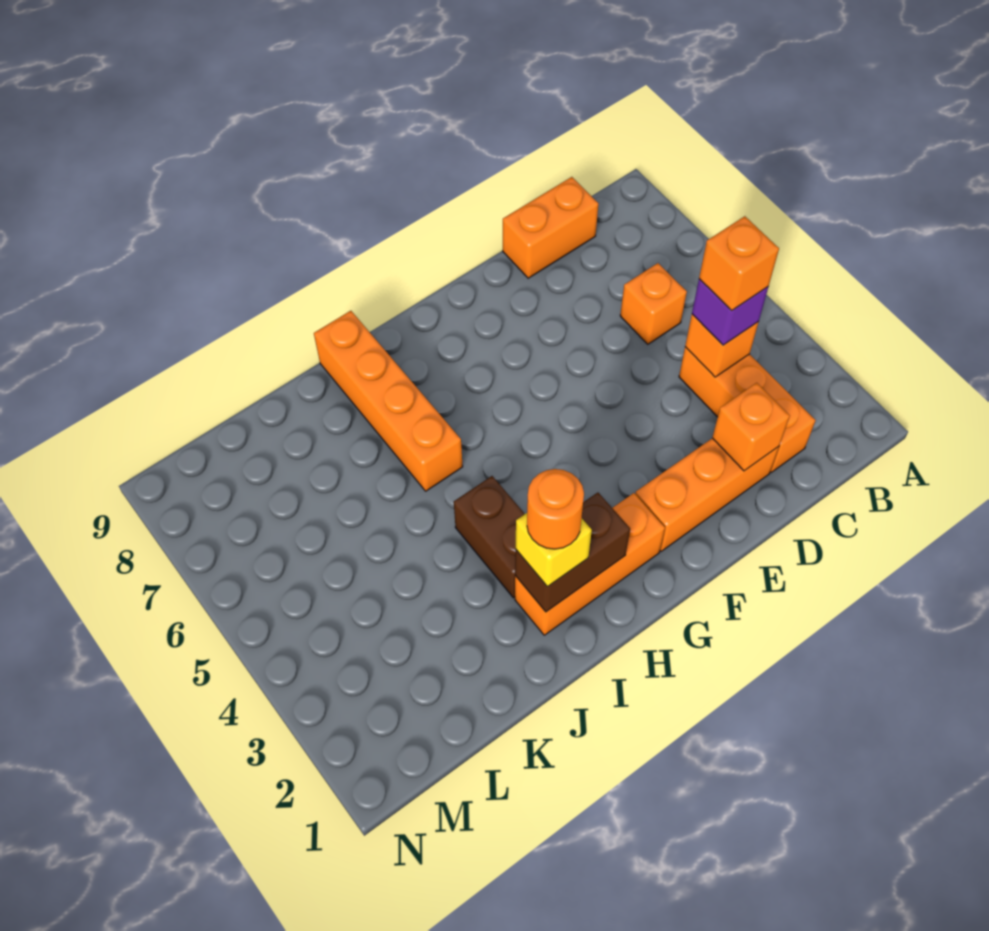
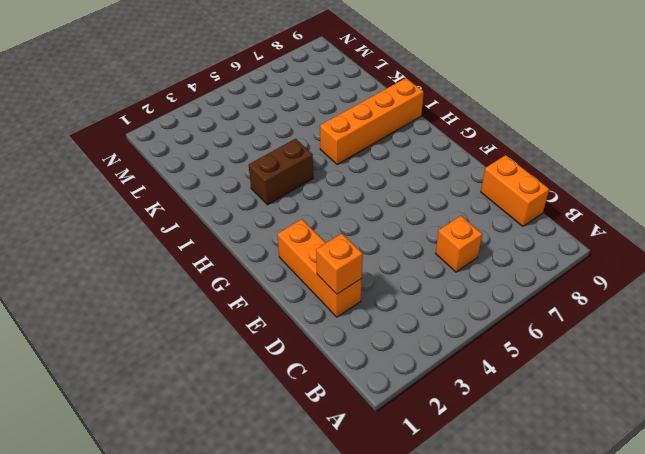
none -> orange 1x3 brick [679,347,816,472]
none -> orange 1x3 brick [515,493,665,635]
none -> orange 1x1 brick [685,314,758,377]

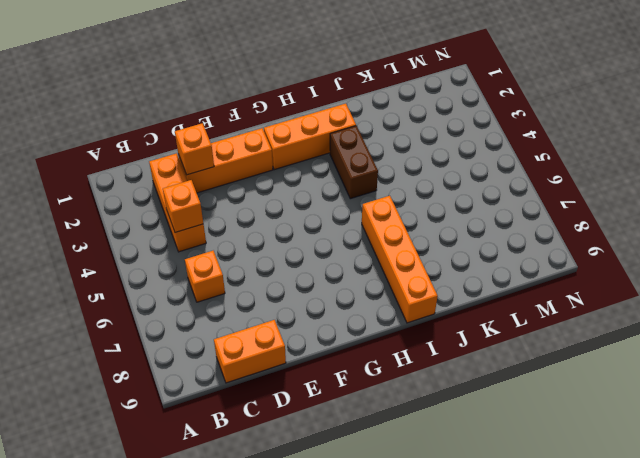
none -> brown 1x2 brick [515,493,630,612]
none -> purple 1x1 brick [692,279,768,345]
none -> yellow 1x1 brick [516,513,592,587]

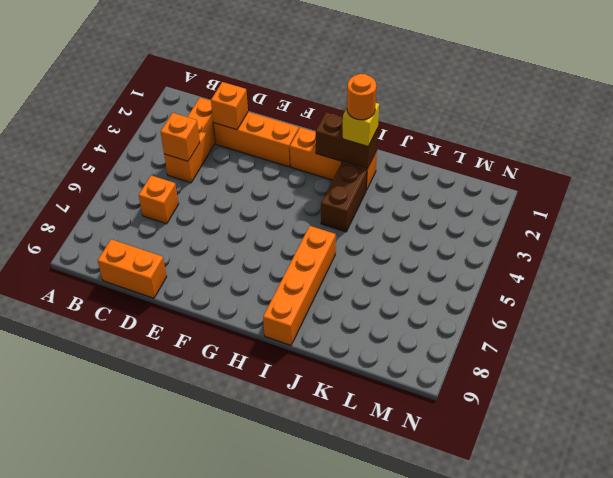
none -> purple 1x1 brick [692,279,768,345]
none -> orange 1x1 brick [699,216,779,311]

